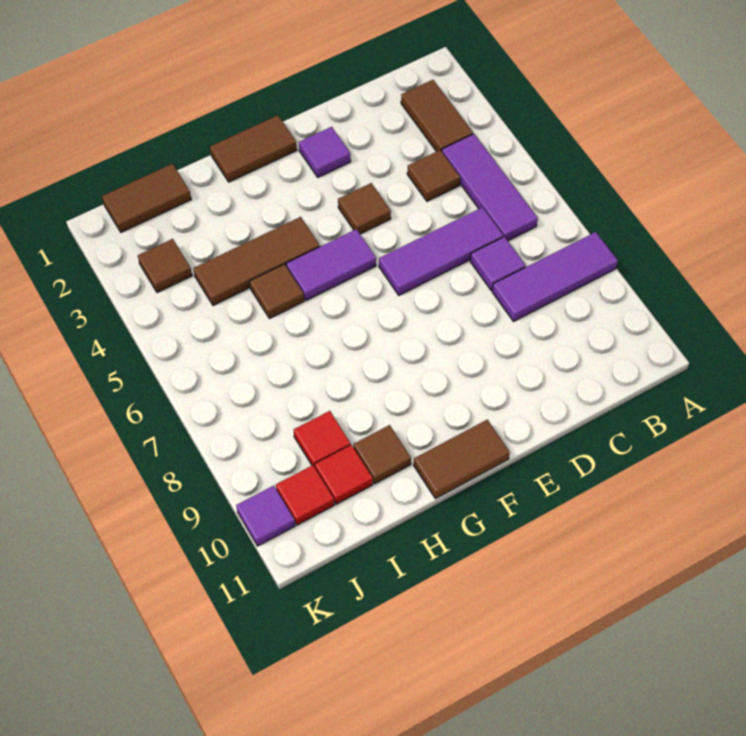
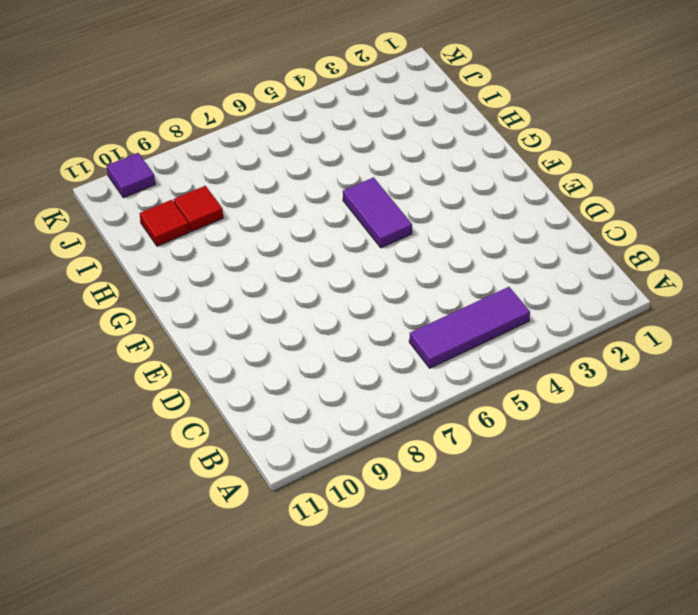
none -> purple 1x3 tile [492,232,618,321]
none -> brown 1x2 tile [401,80,473,152]
none -> brown 1x1 tile [407,150,460,201]

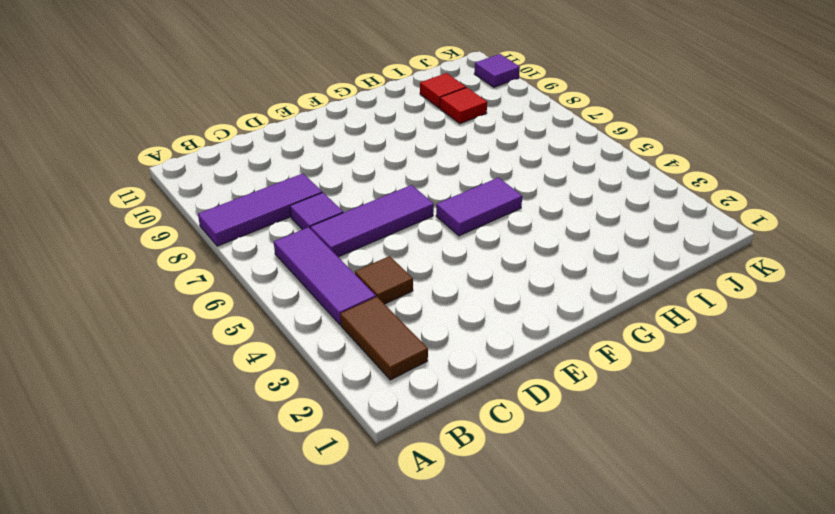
none -> purple 1x1 tile [299,127,351,177]
none -> brown 1x1 tile [338,183,391,234]
none -> brown 1x2 tile [210,115,297,182]

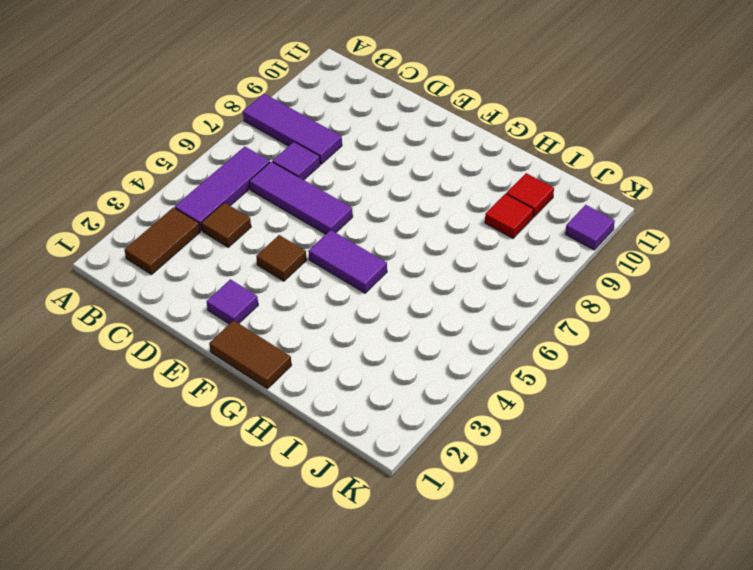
none -> brown 1x2 tile [414,420,510,499]
none -> brown 1x3 tile [193,217,320,305]
none -> brown 1x1 tile [250,264,304,319]

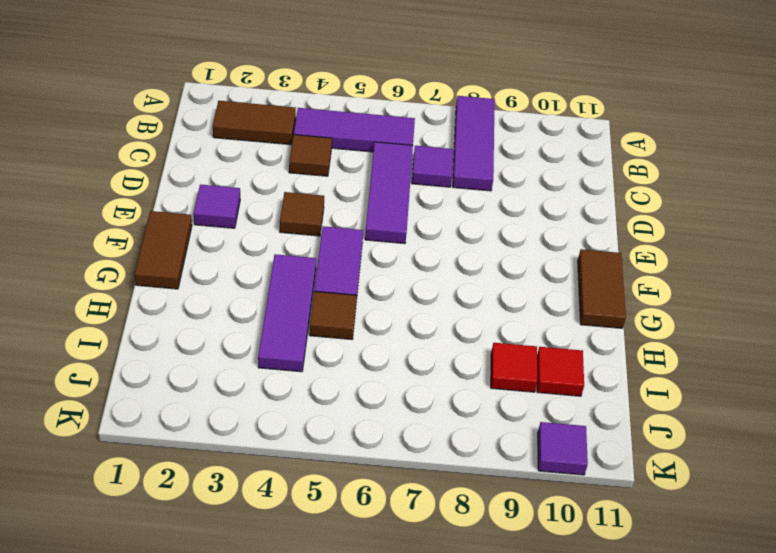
purple 1x3 tile [258,254,316,372] -> brown 1x3 tile [193,217,320,305]
none -> brown 1x1 tile [354,425,411,484]
none -> brown 1x2 tile [102,164,191,232]
none -> brown 1x1 tile [138,239,192,293]

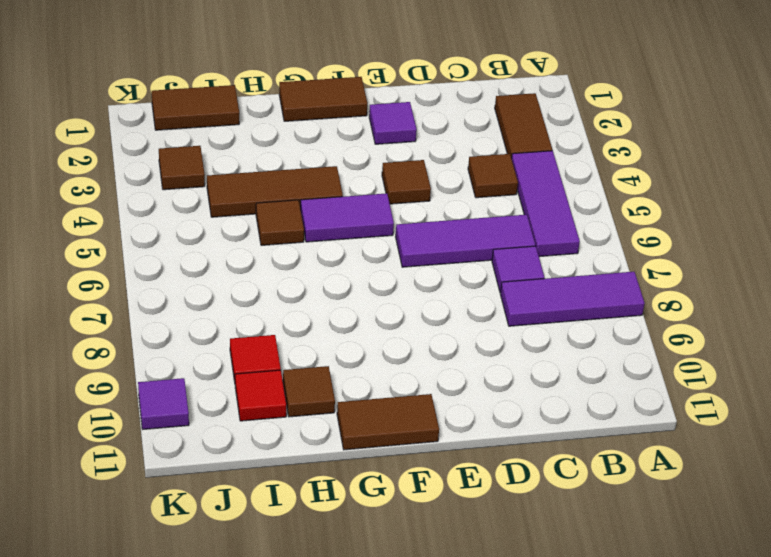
none -> red 1x1 tile [276,465,334,525]

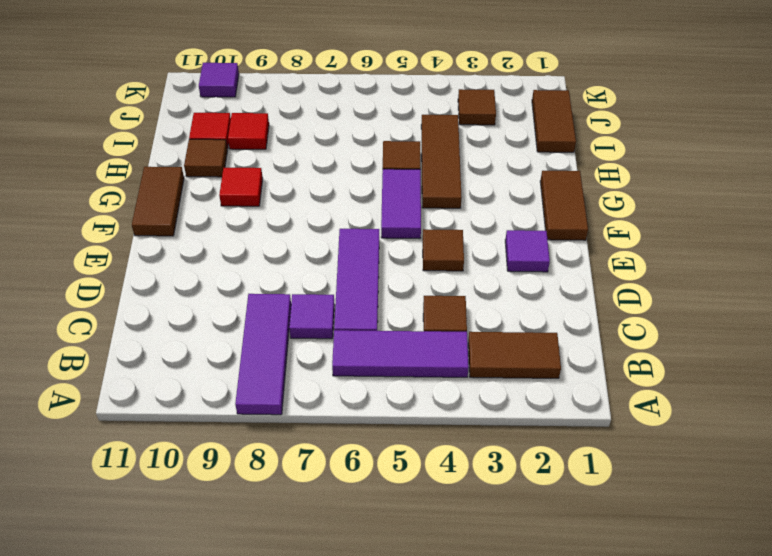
red 1x1 tile [219,168,263,206] -> red 1x1 tile moved to [276,465,334,525]

